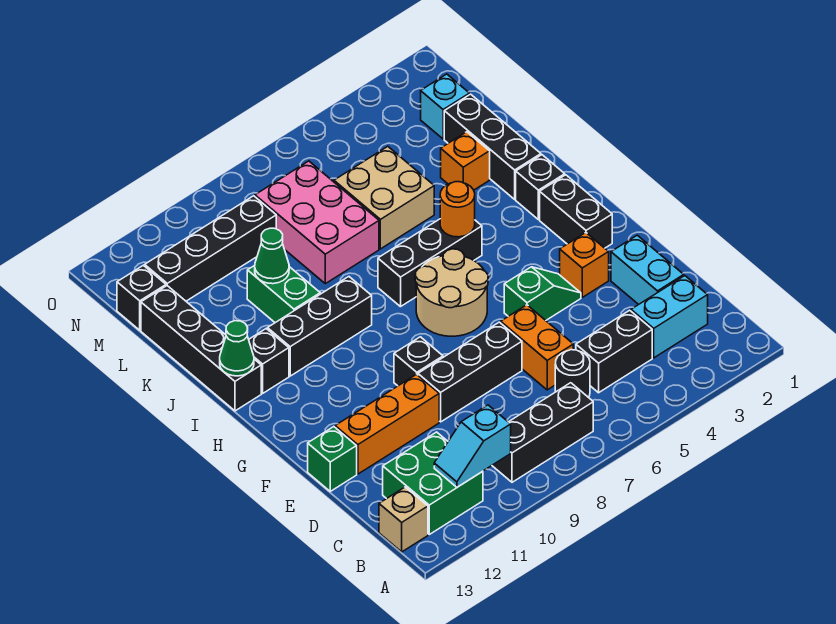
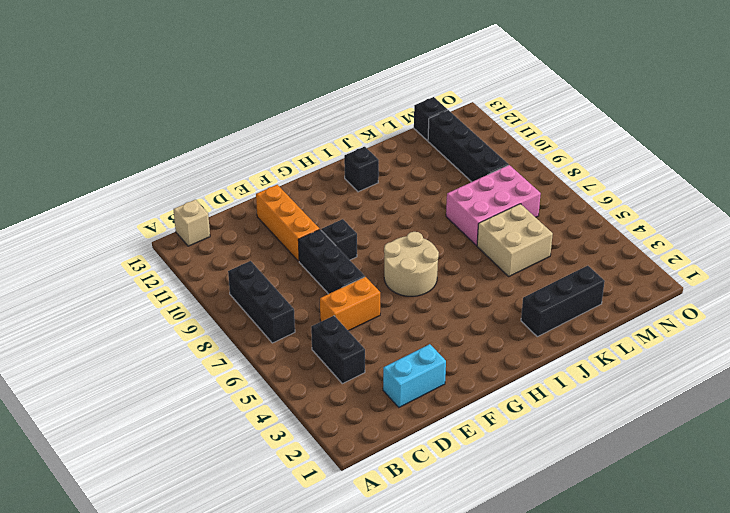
none -> green 2x2 brick [383,432,483,534]
none -> cyan 1x2 brick [631,276,708,358]
none -> black 1x1 round brick [555,350,590,397]
none -> green 1x1 brick [308,427,357,491]

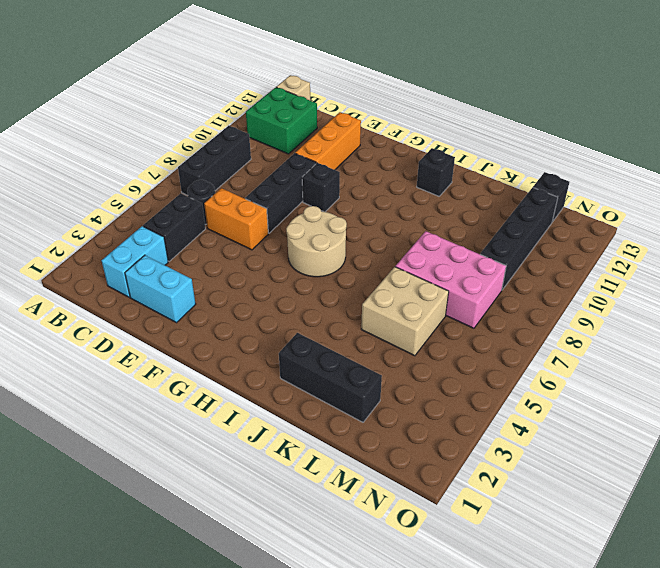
none -> green 1x1 brick [308,427,357,491]
none -> orange 1x1 brick [560,233,609,297]
none -> green 1x2 slope [504,267,581,320]
none -> black 1x2 brick [540,175,612,248]

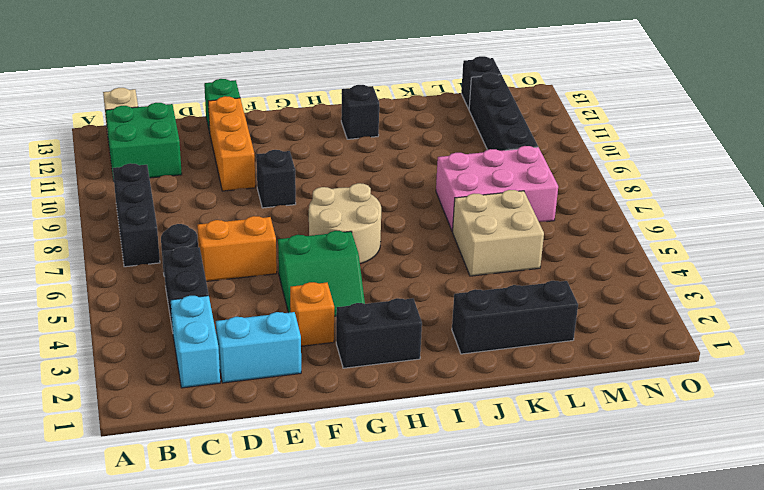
green 2x2 slope [278,231,365,316] -> green 1x2 slope [504,267,581,320]
none -> black 1x3 brick [418,322,522,422]
none -> black 1x1 brick [516,155,565,220]
none -> black 1x3 brick [378,219,482,307]
none -> black 1x3 brick [268,277,372,376]

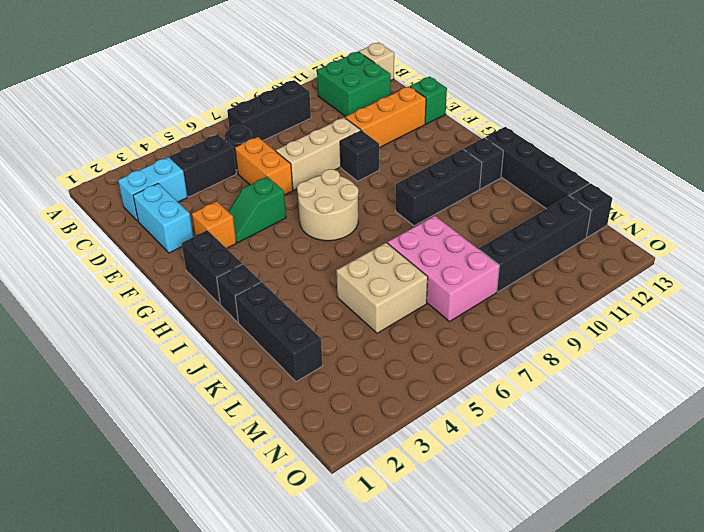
tan 1x3 brick [276,118,361,190] -> black 1x3 brick [418,322,522,422]
none -> black 1x3 brick [378,219,482,307]
none -> green 1x2 brick [247,266,320,323]
none -> orange 1x1 brick [441,132,490,190]
none -> cyan 1x1 brick [421,74,469,139]

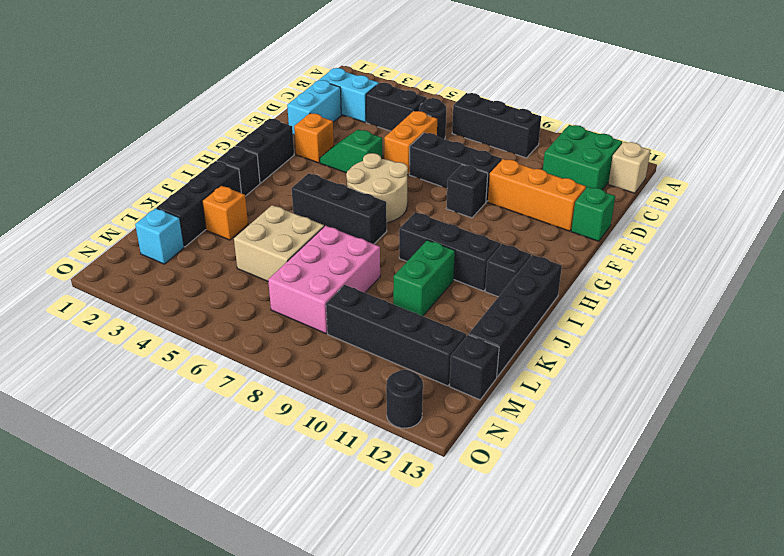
black 1x1 round brick [386,370,423,428] -> none
none -> cyan 1x2 slope [434,405,511,487]
none -> orange 1x1 round brick [440,182,475,237]
none -> green 1x1 cone [220,321,254,376]
none -> green 1x1 cone [255,228,289,284]

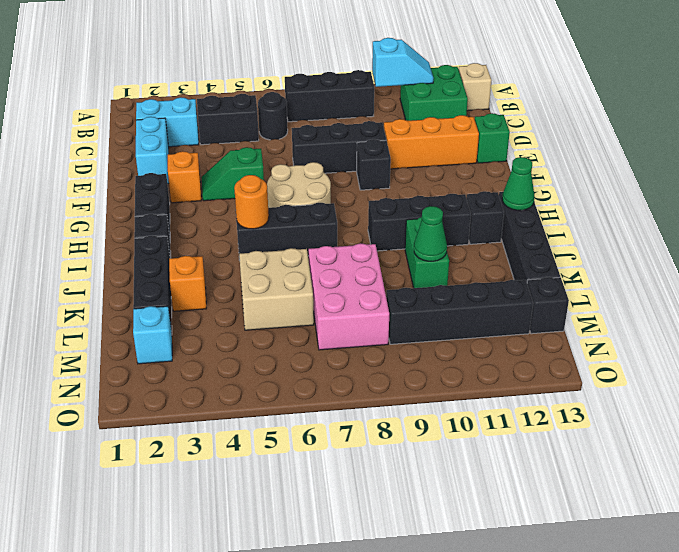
none -> orange 1x2 brick [501,305,573,390]

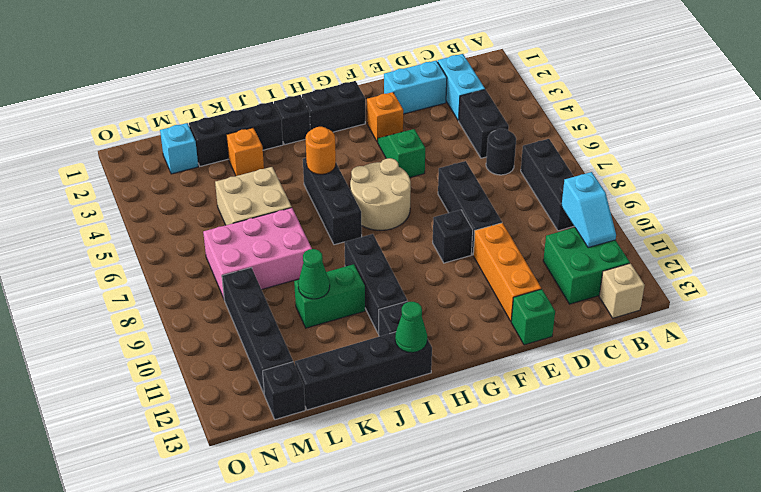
none -> orange 1x2 brick [501,305,573,390]

